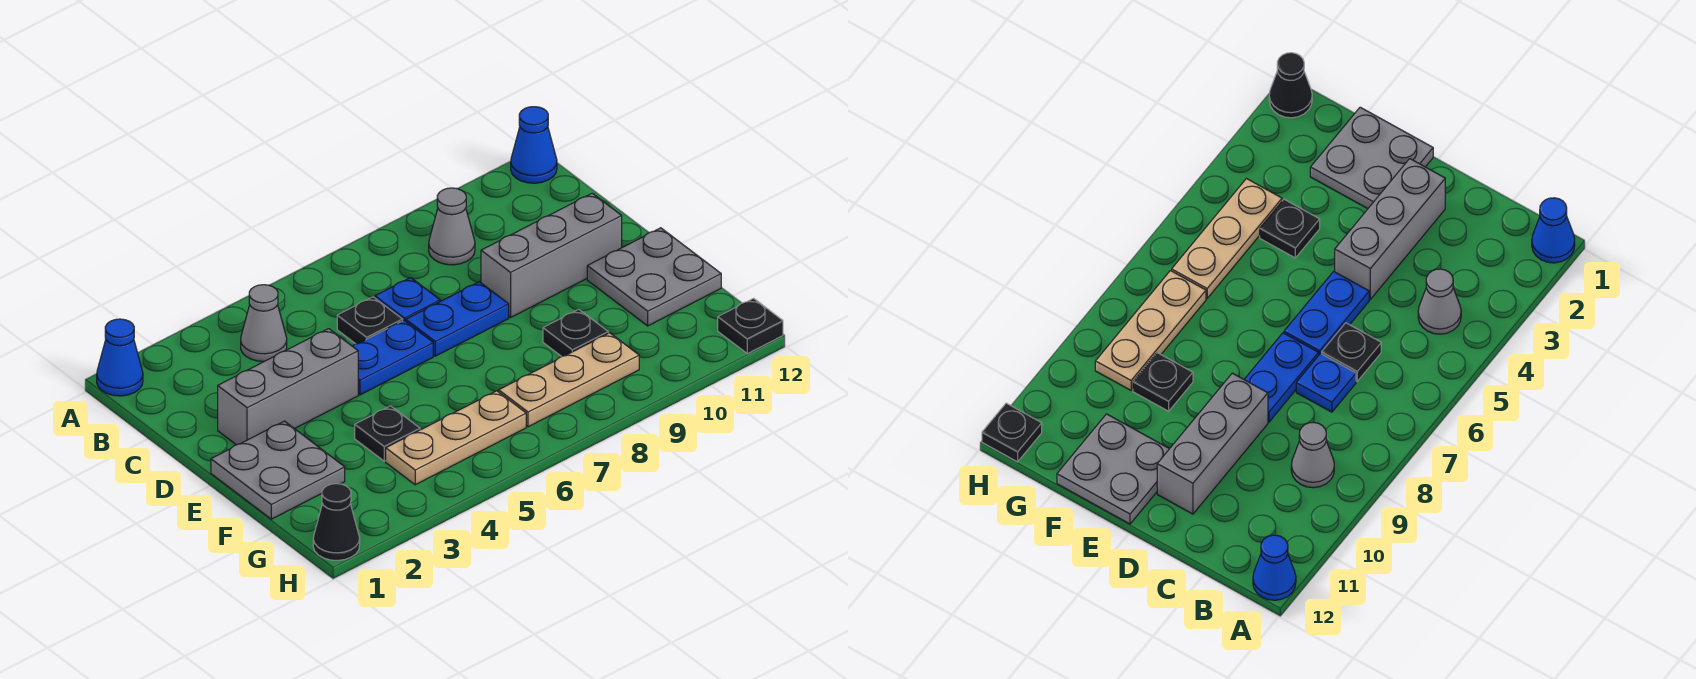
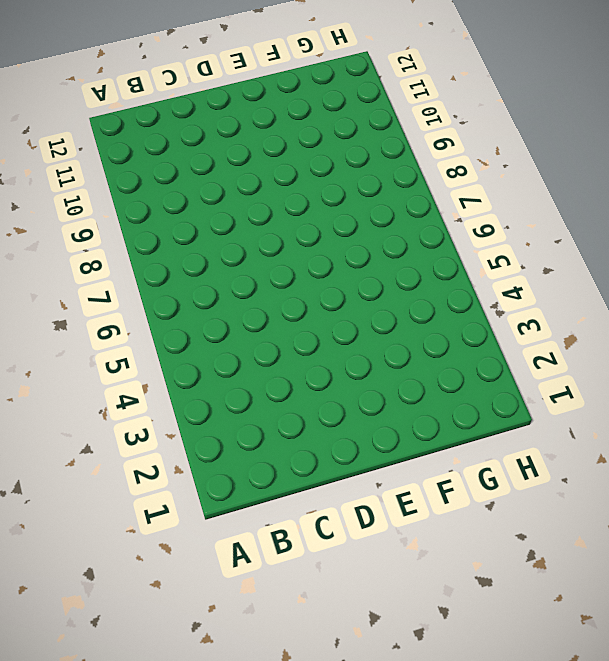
none -> blue 1x1 cone [97,319,143,396]
none -> blue 1x1 cone [511,107,557,183]
none -> grey 1x1 cone [241,285,287,361]

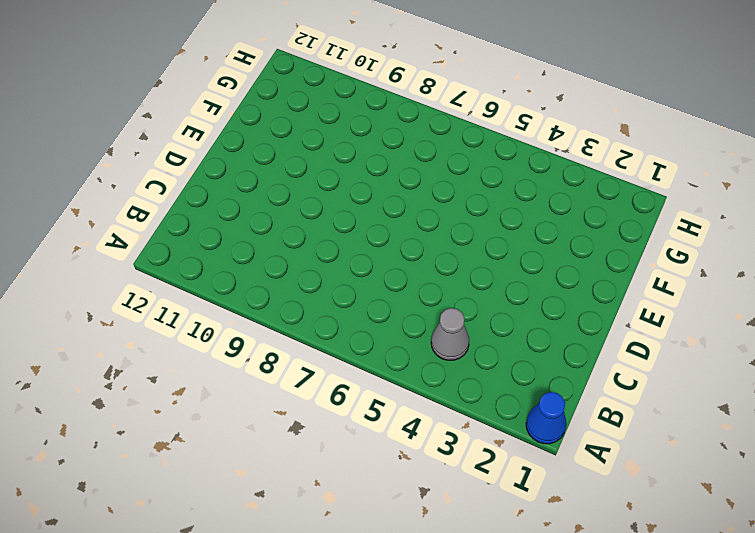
none -> blue 1x1 cone [511,107,557,183]
none -> grey 1x1 cone [429,188,475,265]
none -> black 1x1 plate [337,297,403,344]

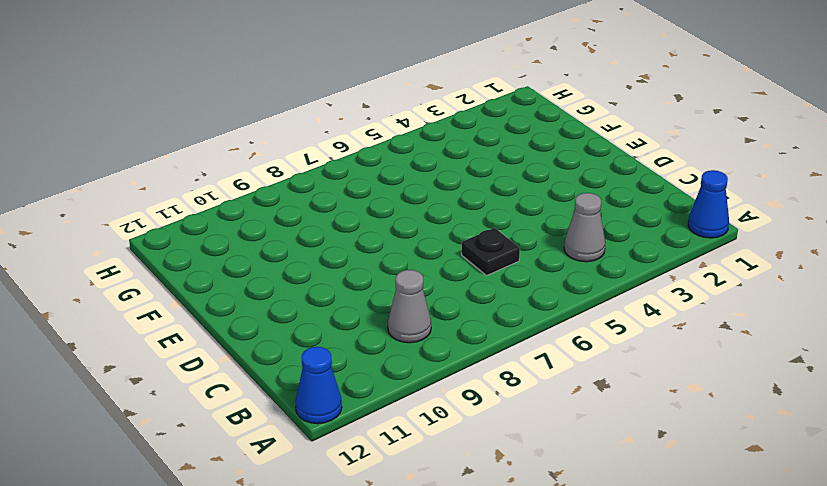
none -> blue 1x1 plate [375,278,440,321]
none -> grey 1x3 brick [218,329,358,445]
none -> blue 1x2 plate [353,321,433,395]

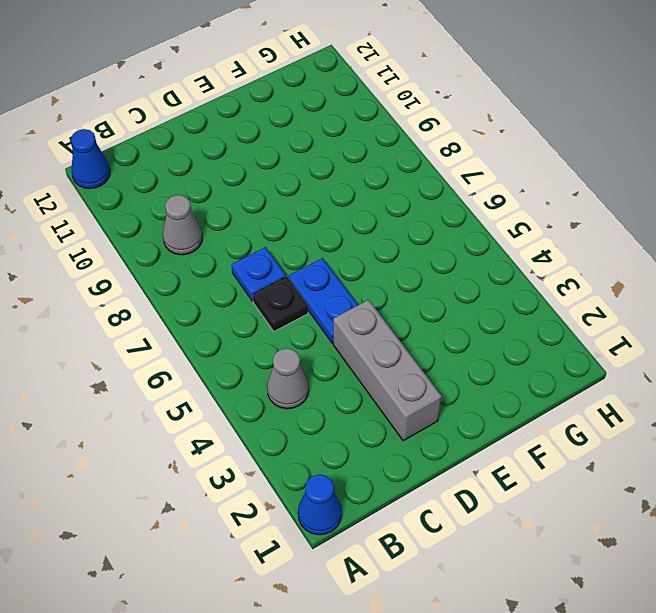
none -> blue 1x2 plate [406,282,509,356]
none -> grey 1x3 brick [481,193,622,317]
none -> grey 2x2 plate [211,421,345,519]

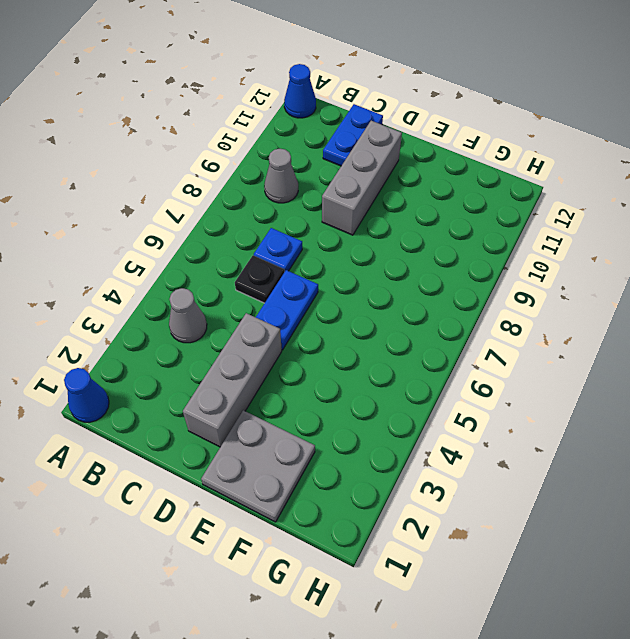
blue 1x2 plate [323,104,383,166] -> blue 1x2 plate moved to [406,282,509,356]
none -> grey 2x2 plate [587,228,721,326]
none -> black 1x1 plate [355,406,420,461]
none -> black 1x1 plate [543,309,608,357]

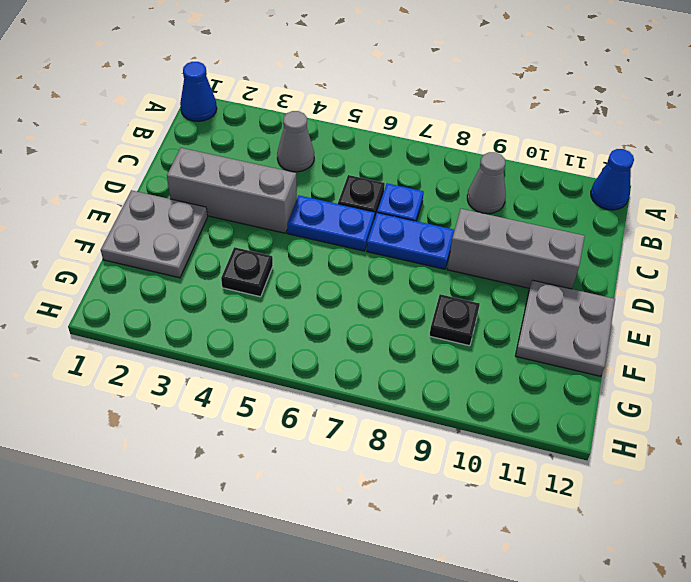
none -> tan 1x3 plate [386,391,526,485]
none -> tan 1x3 plate [499,333,639,427]
none -> black 1x1 cone [313,484,360,560]

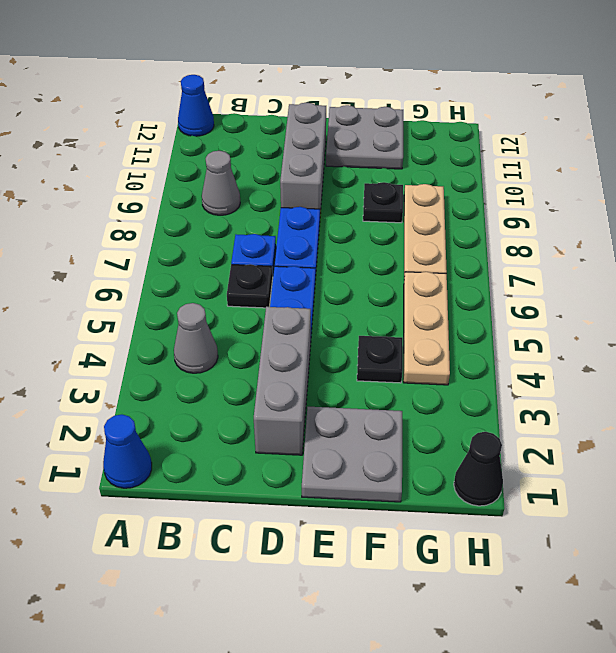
none -> black 1x1 plate [718,298,783,354]

